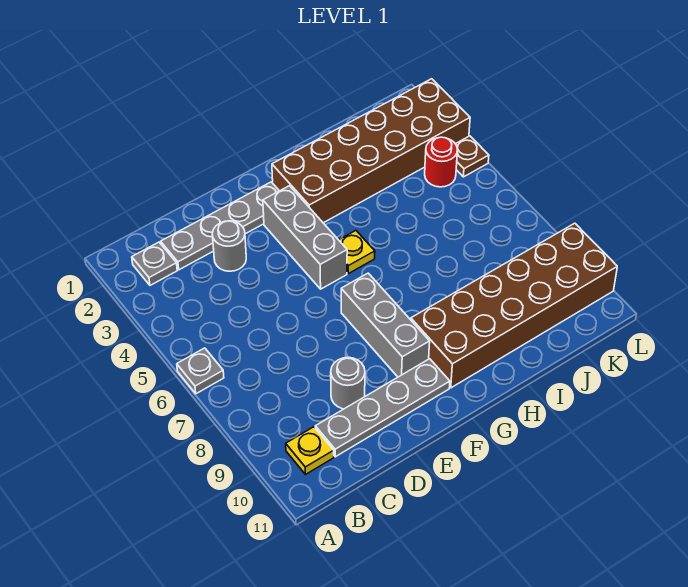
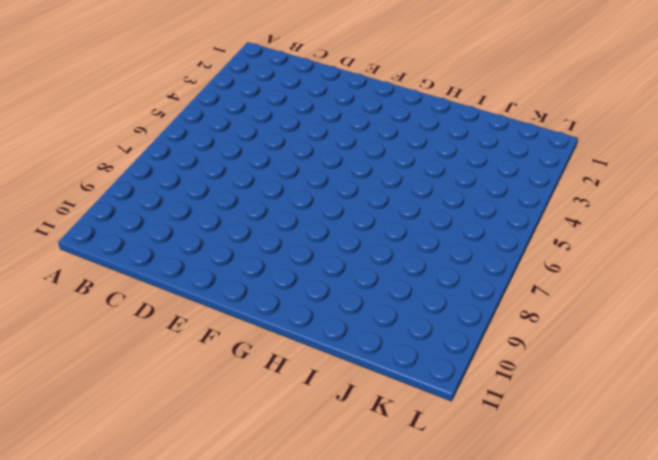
none -> grey 1x1 plate [177,348,224,394]
none -> grey 1x1 plate [132,242,177,285]
none -> yellow 1x1 plate [286,427,334,475]

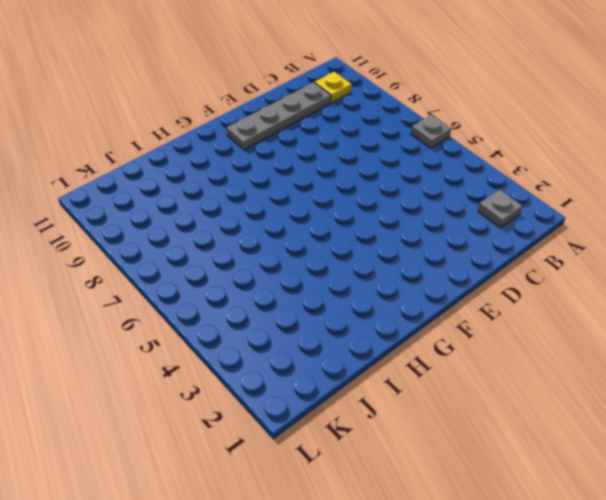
none -> grey 1x4 plate [161,182,279,270]
none -> grey 1x1 round brick [212,221,246,271]
none -> grey 1x1 round brick [331,358,365,409]

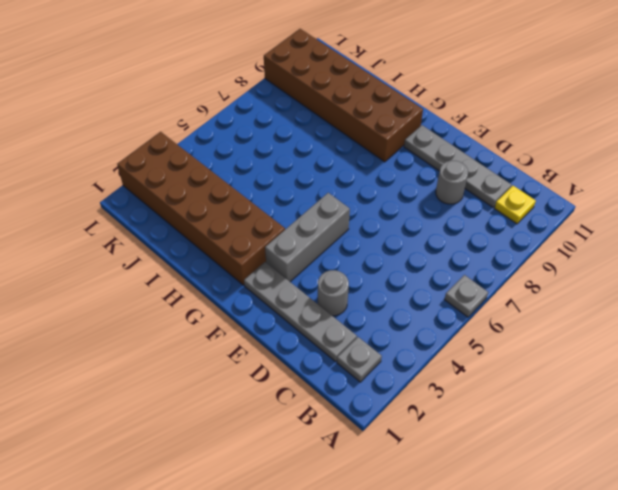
none -> grey 1x3 brick [341,273,430,377]
none -> yellow 1x1 plate [339,231,375,274]
none -> red 1x1 round brick [425,137,458,187]

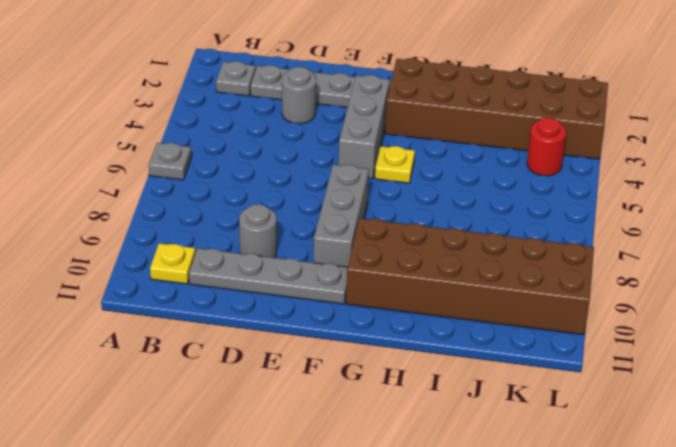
none -> brown 1x1 plate [456,136,489,177]

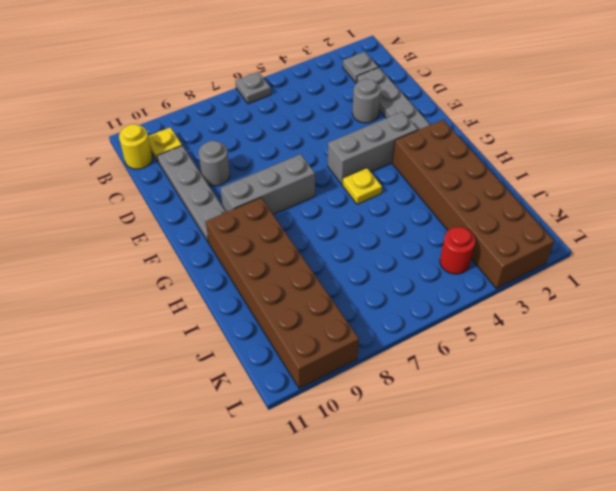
yellow 1x1 round brick [119,124,152,169] -> none
none -> brown 1x1 plate [456,136,489,177]

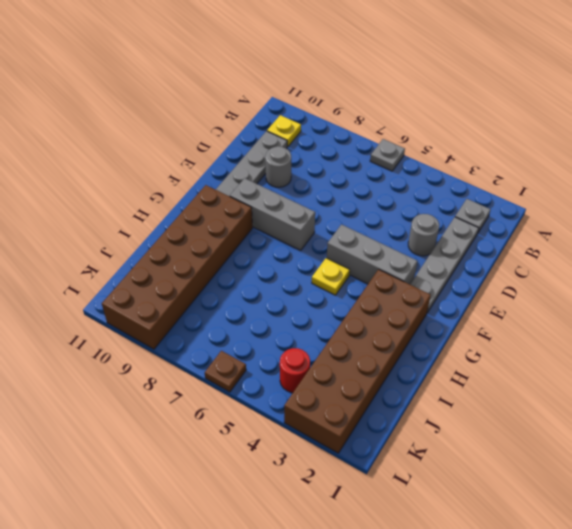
brown 1x1 plate [205,351,246,392] -> brown 1x1 plate moved to [456,136,489,177]

